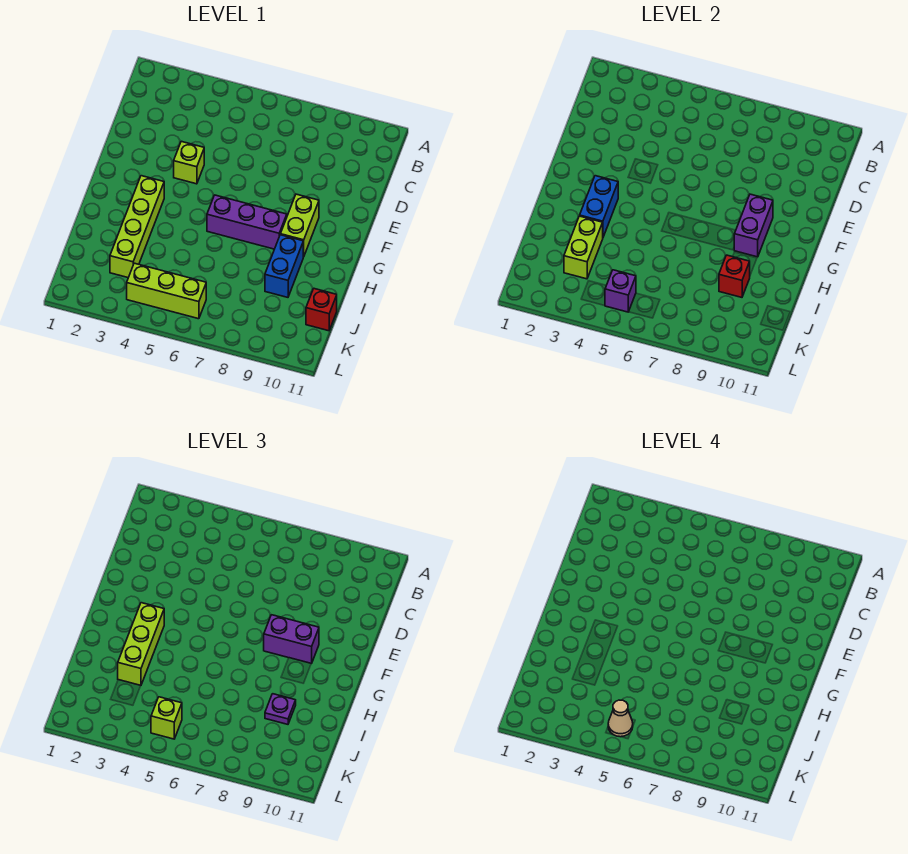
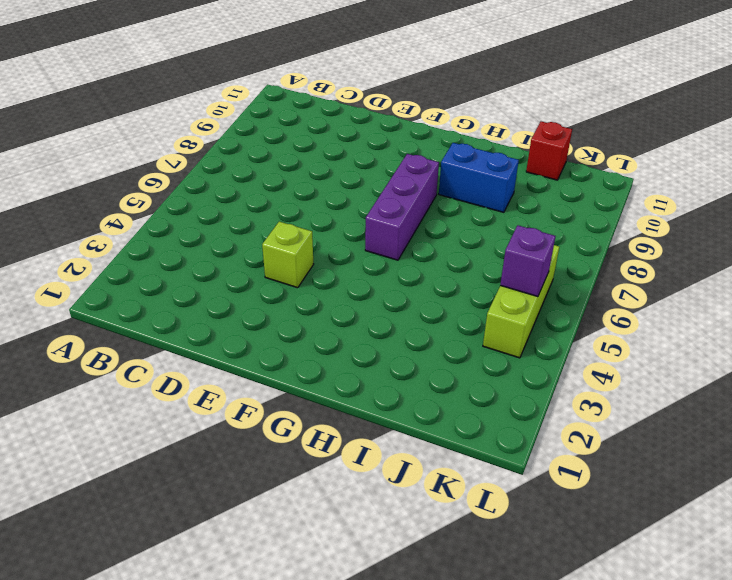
none -> lime 1x2 brick [280,194,319,257]
none -> lime 1x4 brick [110,176,164,278]
none -> purple 1x2 brick [734,194,773,257]

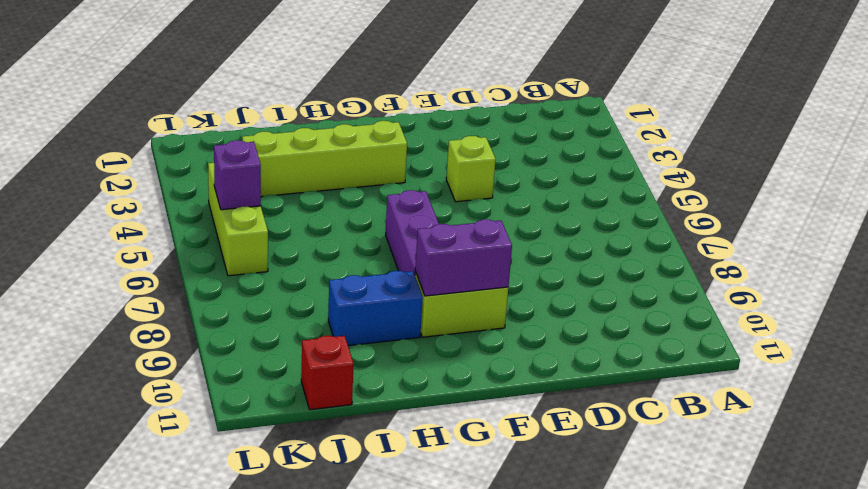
none -> blue 1x2 brick [580,176,618,237]
none -> lime 1x2 brick [564,216,603,279]
none -> red 1x1 brick [719,255,750,297]

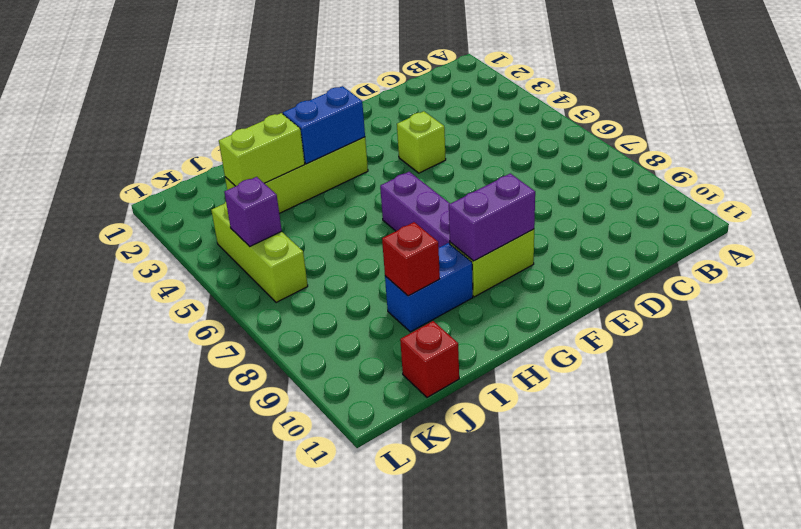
none -> purple 1x2 brick [264,615,319,664]
none -> lime 1x3 brick [118,603,164,685]
none -> purple 1x1 plate [265,694,296,724]

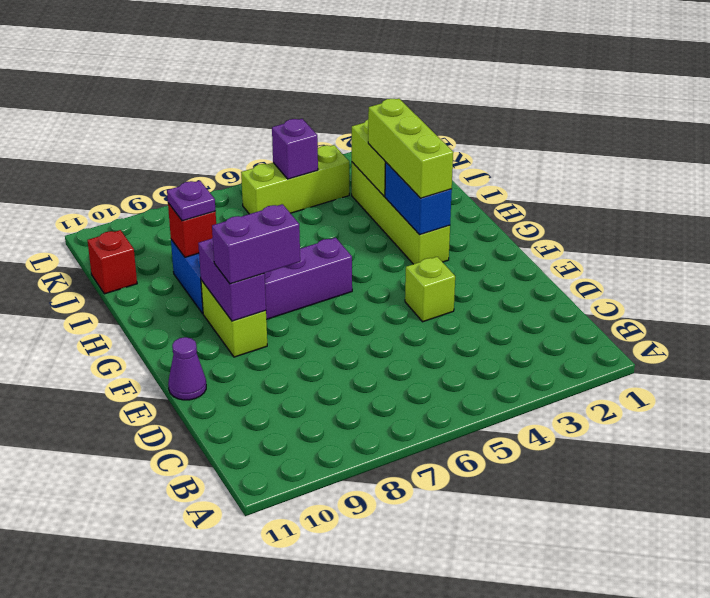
purple 1x1 cone [168,337,206,400] -> none
none -> lime 1x1 brick [151,697,182,739]
none -> tan 1x1 cone [608,700,633,737]

